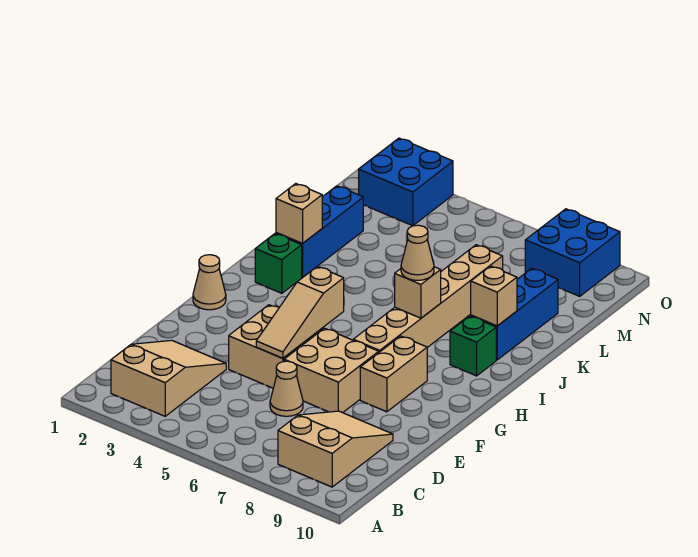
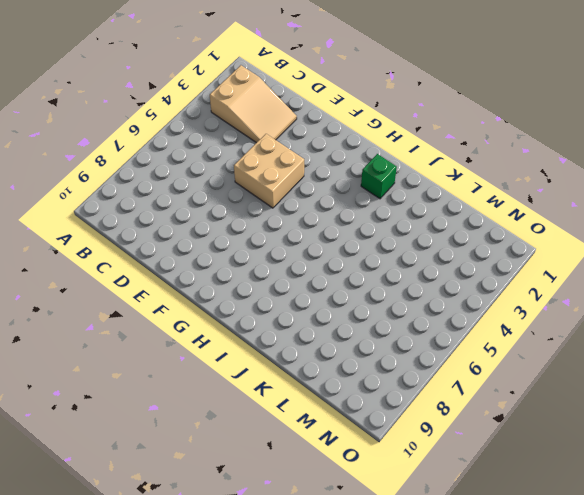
none -> tan 2x3 slope [278,411,393,487]
none -> tan 1x1 cone [270,361,303,416]
none -> tan 2x2 brick [284,328,379,413]

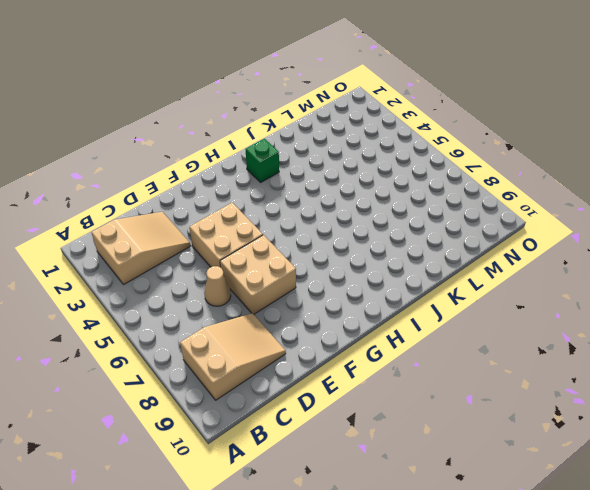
none -> tan 1x2 brick [360,336,427,412]
none -> tan 1x1 cone [193,255,226,310]
none -> tan 1x6 brick [353,245,503,352]

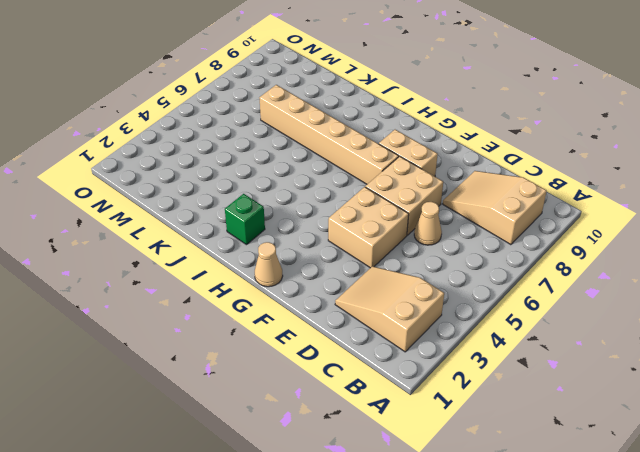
none -> green 1x1 brick [450,316,496,376]
none -> blue 1x3 brick [276,186,363,278]
none -> blue 1x3 brick [471,268,558,360]

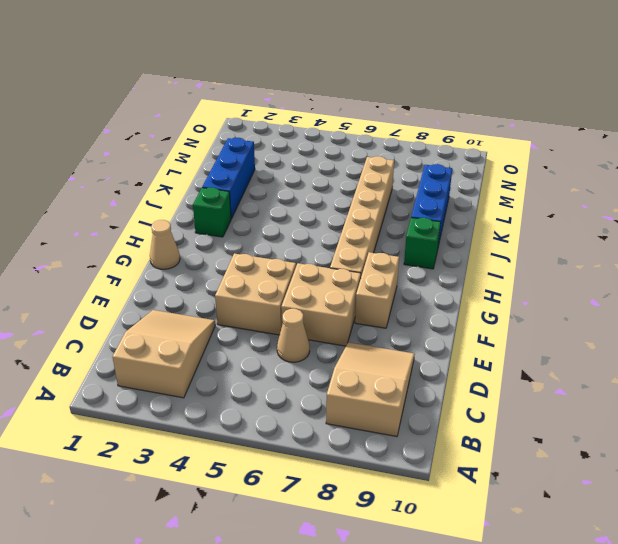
none -> blue 2x2 brick [359,138,453,226]
none -> blue 2x2 brick [525,209,620,296]
none -> tan 1x3 slope [256,267,344,358]

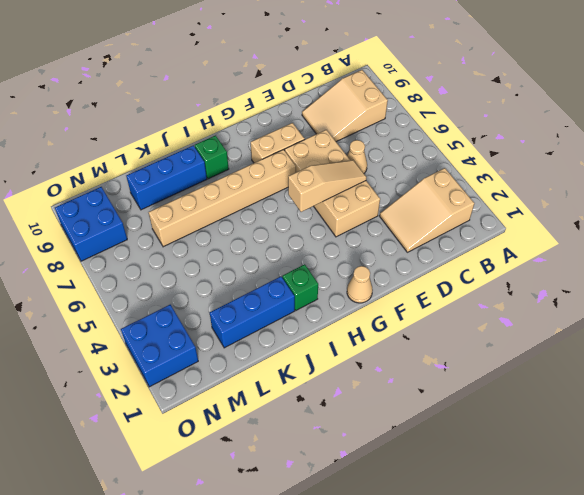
none -> tan 1x1 brick [395,267,441,318]
none -> tan 1x1 brick [276,184,322,244]
none -> tan 1x1 brick [471,266,517,326]

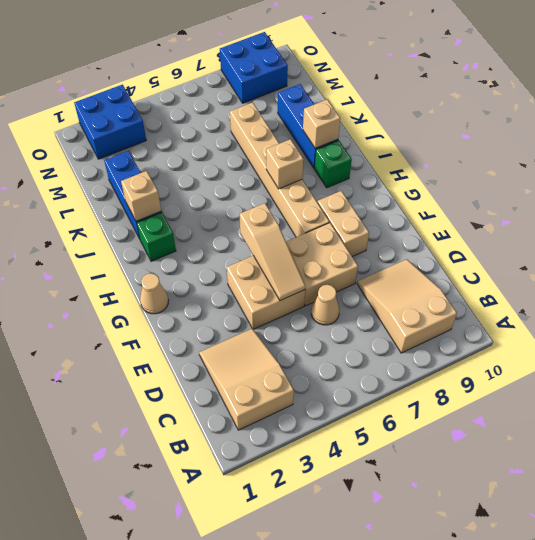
none -> tan 1x1 cone [401,225,434,280]

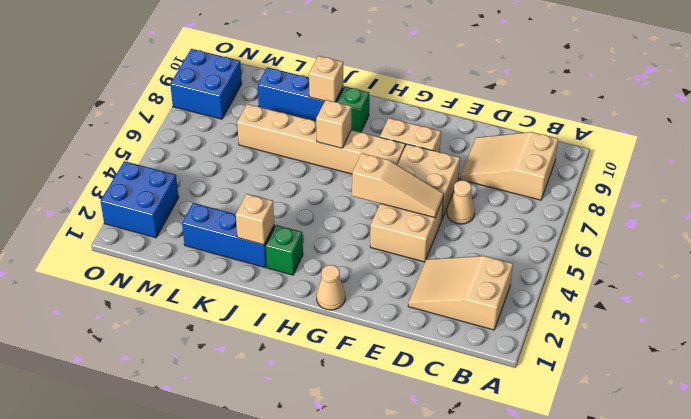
none -> tan 1x1 cone [401,225,434,280]

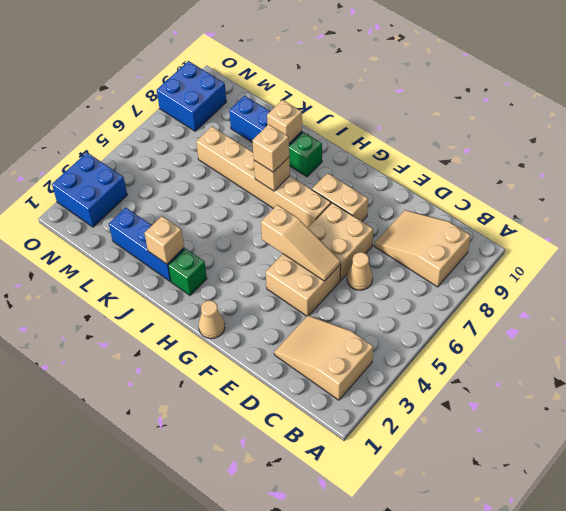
tan 1x1 brick [252,124,289,172] -> tan 1x1 cone [401,225,434,280]

